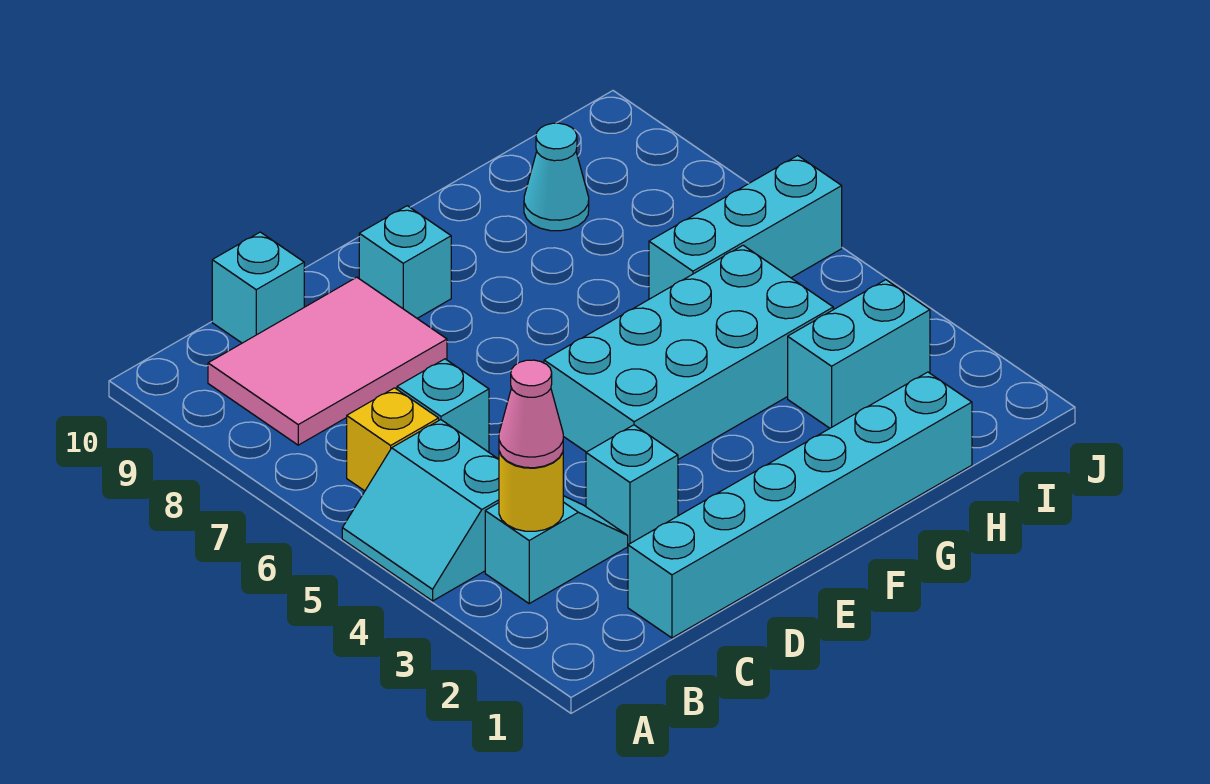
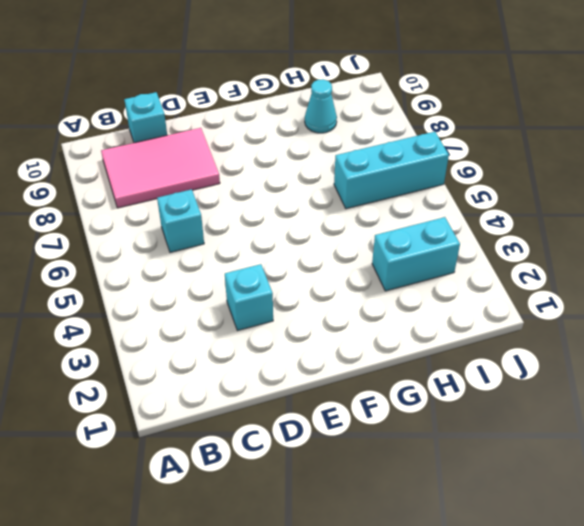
none -> cyan 2x2 slope [342,420,499,601]
none -> cyan 1x2 slope [485,496,628,603]
none -> yellow 1x1 brick [347,388,439,491]

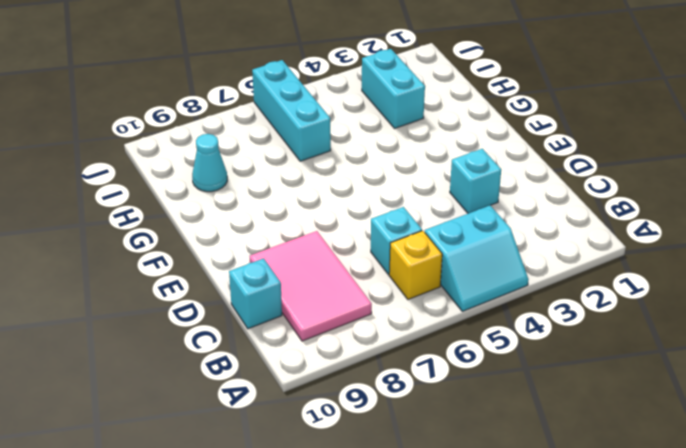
none -> cyan 1x2 slope [485,496,628,603]
none -> cyan 1x6 brick [628,372,972,638]
none -> cyan 2x4 brick [544,245,833,459]

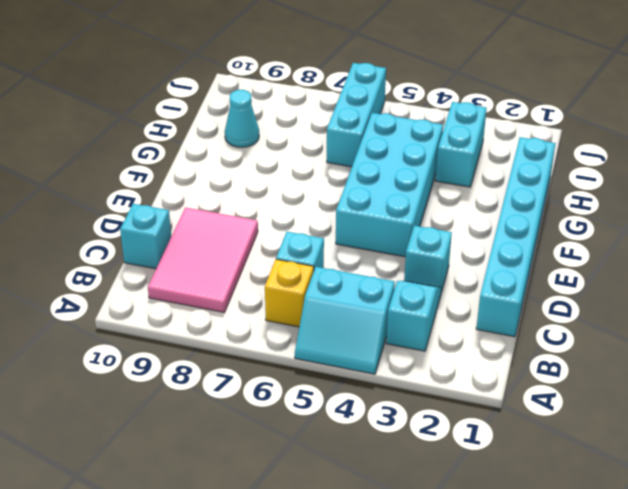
none -> cyan 1x1 brick [359,206,451,318]
none -> yellow 1x1 round brick [499,451,563,531]
none -> pink 1x1 cone [499,360,563,468]

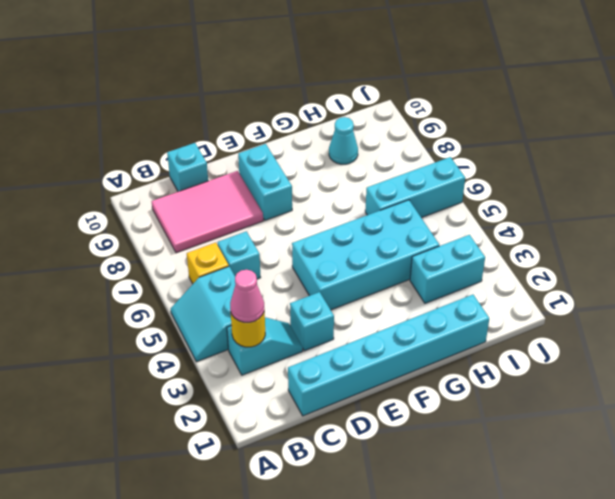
cyan 1x2 brick [238,144,292,220] -> cyan 1x1 brick [359,206,451,318]

